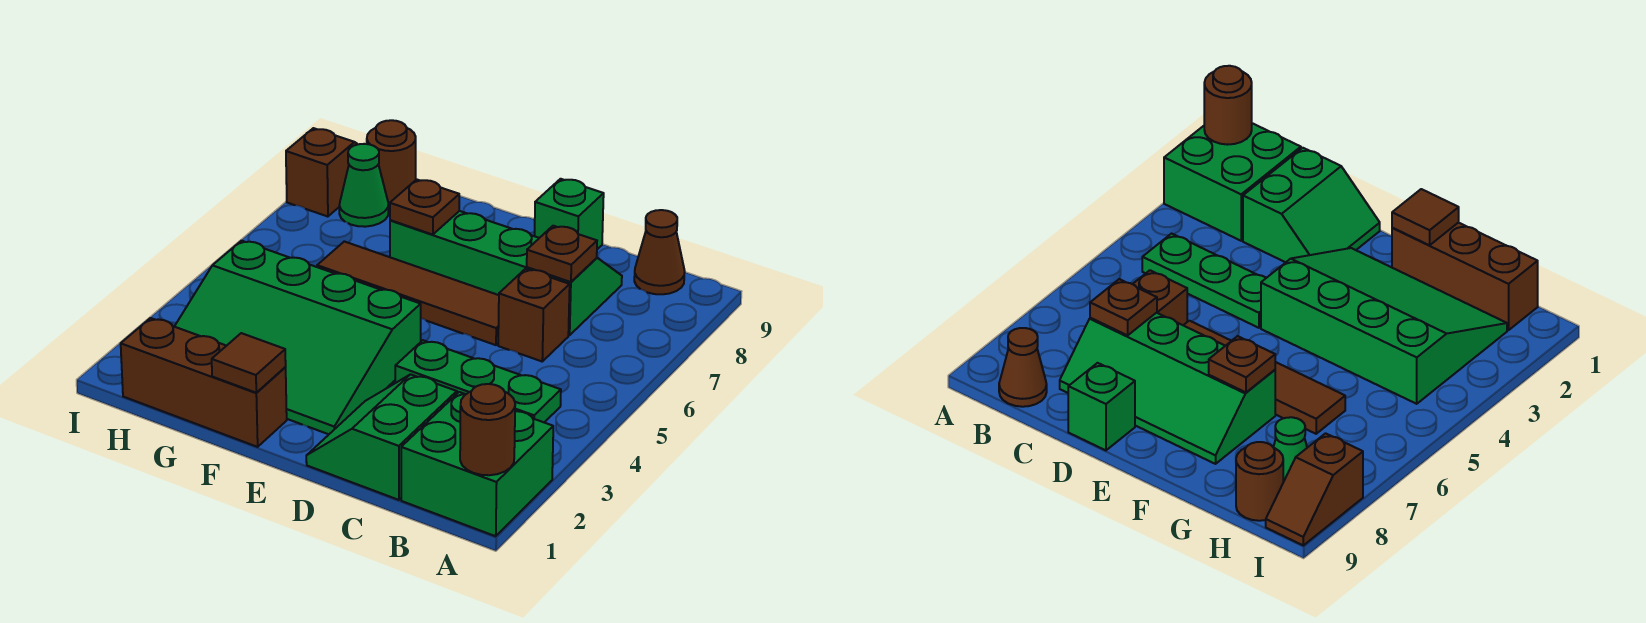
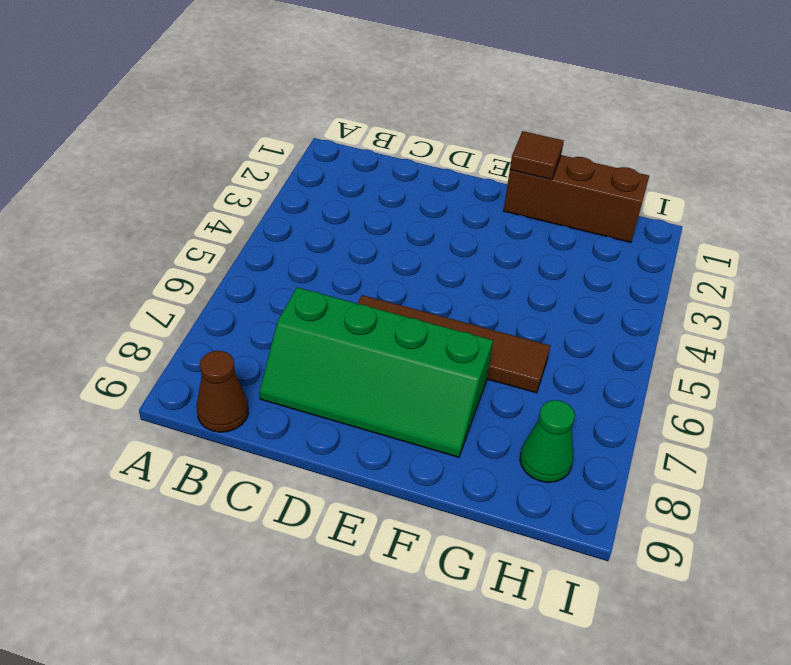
none -> green 2x2 brick [401,392,553,536]
none -> green 1x3 plate [395,340,561,422]
none -> green 2x2 slope [306,374,457,500]

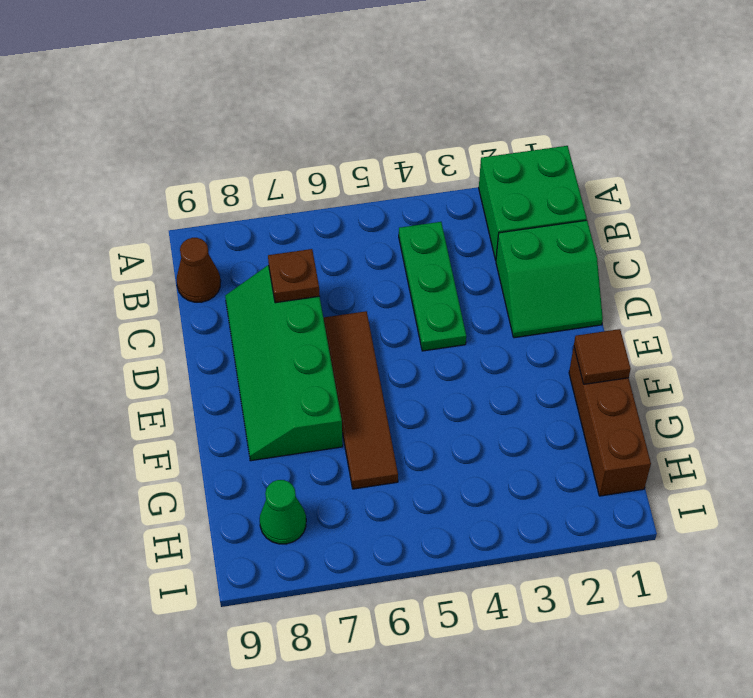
none -> brown 1x1 brick [498,269,570,361]
none -> green 1x1 brick [535,179,604,249]
none -> green 3x4 slope [174,241,421,434]

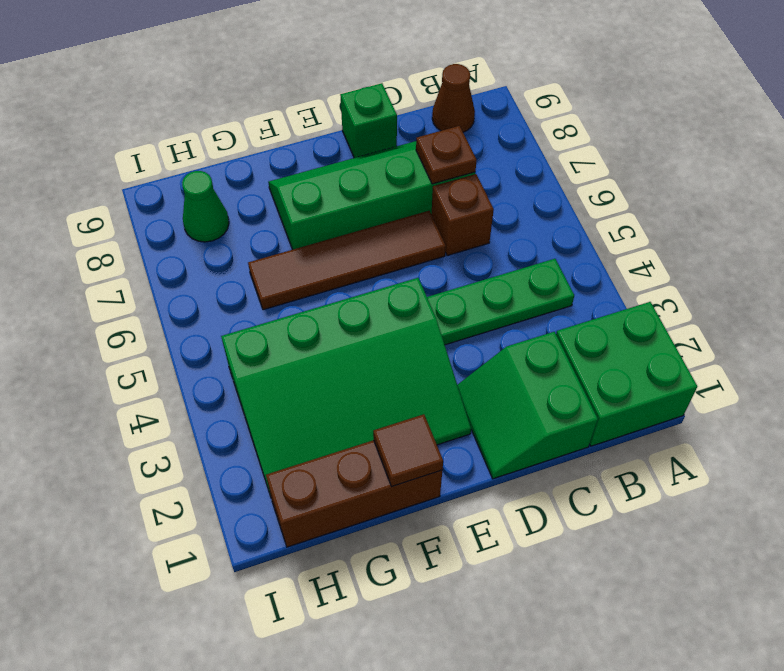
none -> brown 1x1 round brick [367,120,416,202]
none -> brown 1x2 slope [286,128,358,217]
none -> brown 1x1 round brick [460,384,515,475]

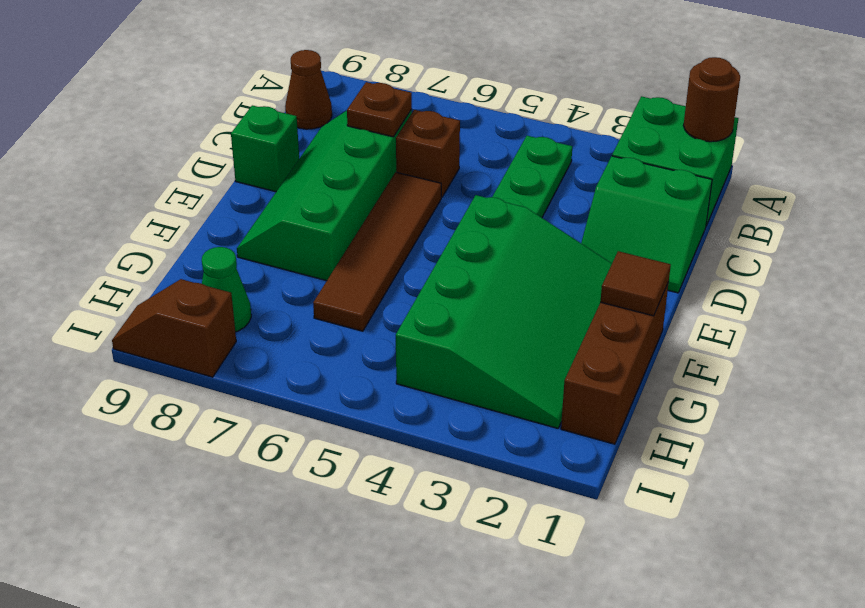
none -> brown 1x1 round brick [367,120,416,202]
none -> brown 1x1 plate [390,179,459,235]

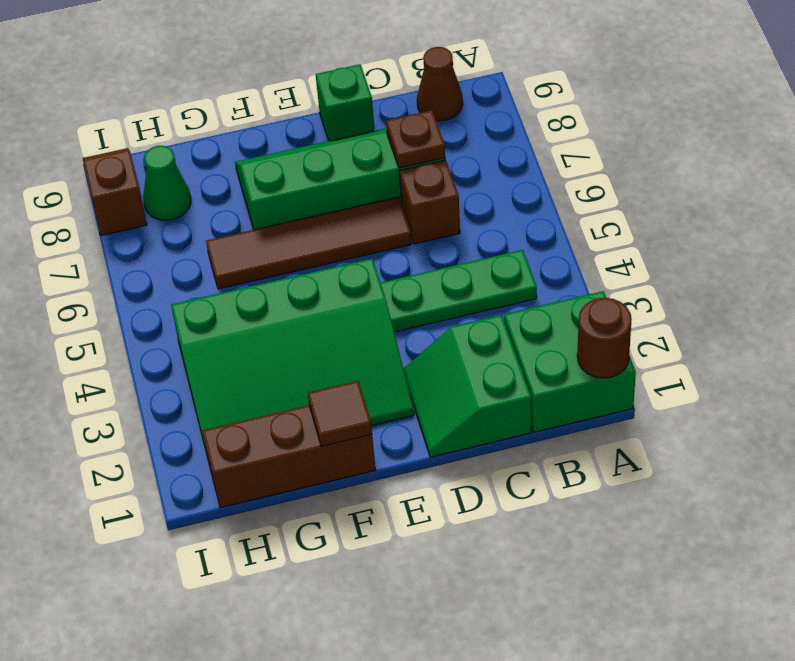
none -> brown 1x1 round brick [367,120,416,202]
none -> brown 1x1 plate [390,179,459,235]

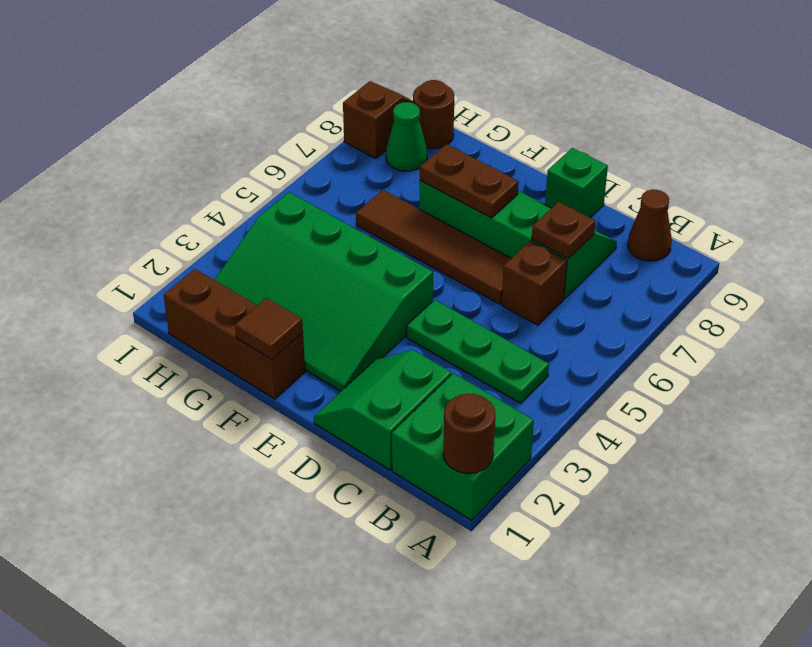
brown 1x2 plate [420,144,519,218] -> brown 1x1 plate [390,179,459,235]

